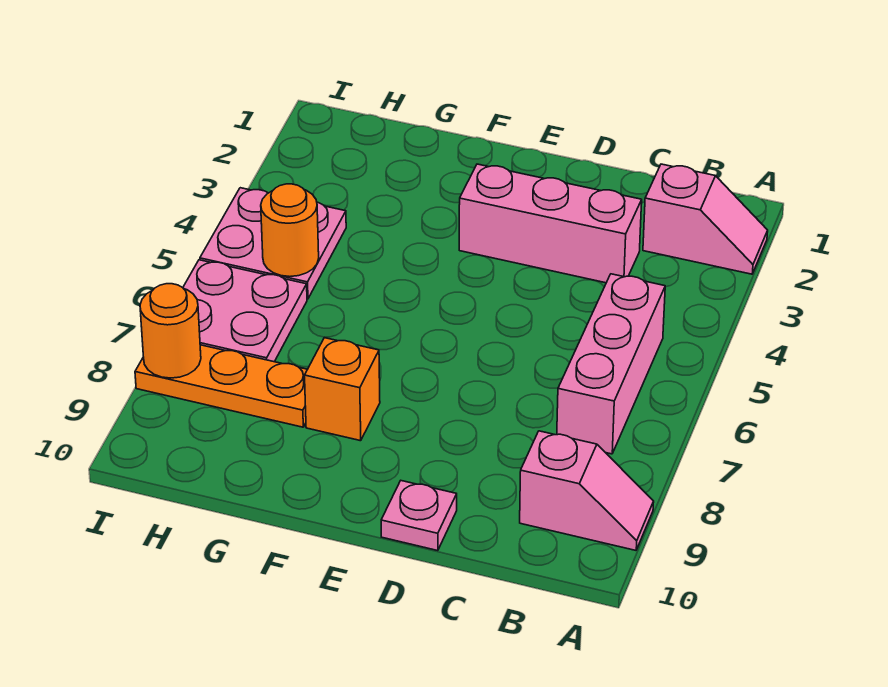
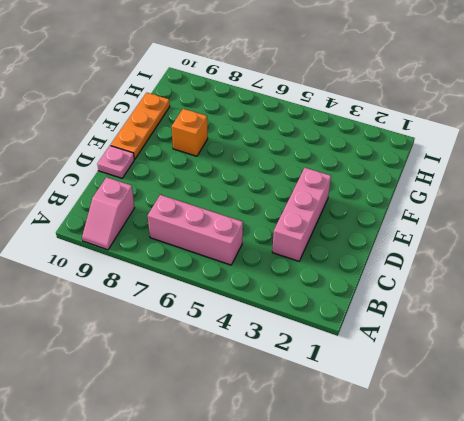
orange 1x3 plate [111,93,170,159] -> orange 1x3 plate moved to [135,345,307,427]
none -> pink 1x2 slope [643,164,768,274]
none -> pink 2x2 plate [200,188,346,299]

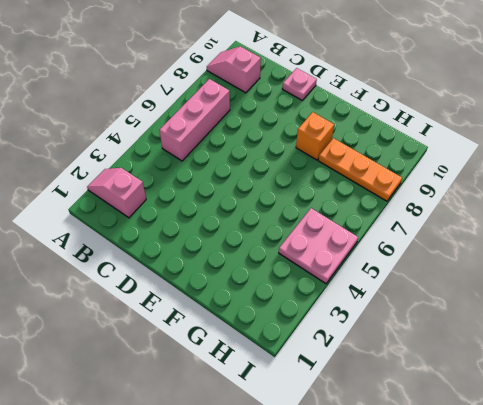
none -> pink 1x3 brick [459,164,642,283]
none -> pink 2x2 plate [183,260,307,362]

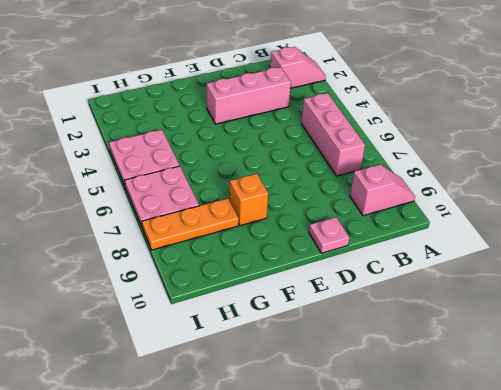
none -> orange 1x1 round brick [261,184,319,277]
none -> orange 1x1 round brick [140,284,201,378]

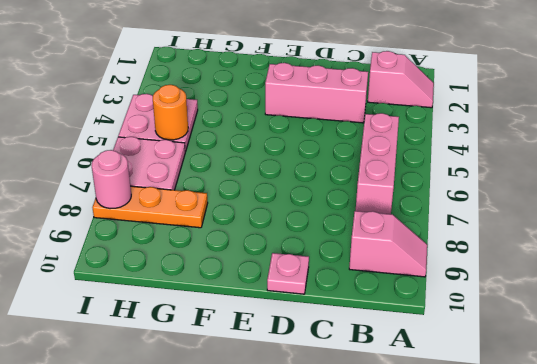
pink 1x1 round brick [91,150,131,209] -> orange 1x1 round brick [140,284,201,378]
none -> orange 1x1 brick [305,338,380,441]

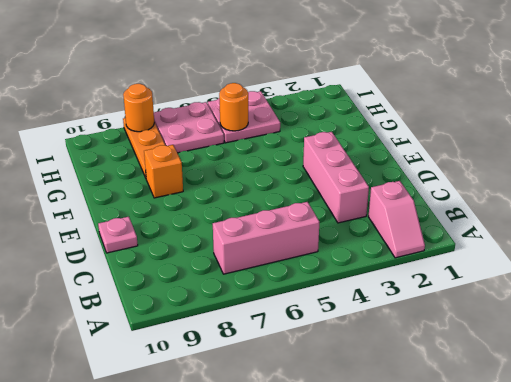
none -> pink 1x2 slope [520,431,654,550]

